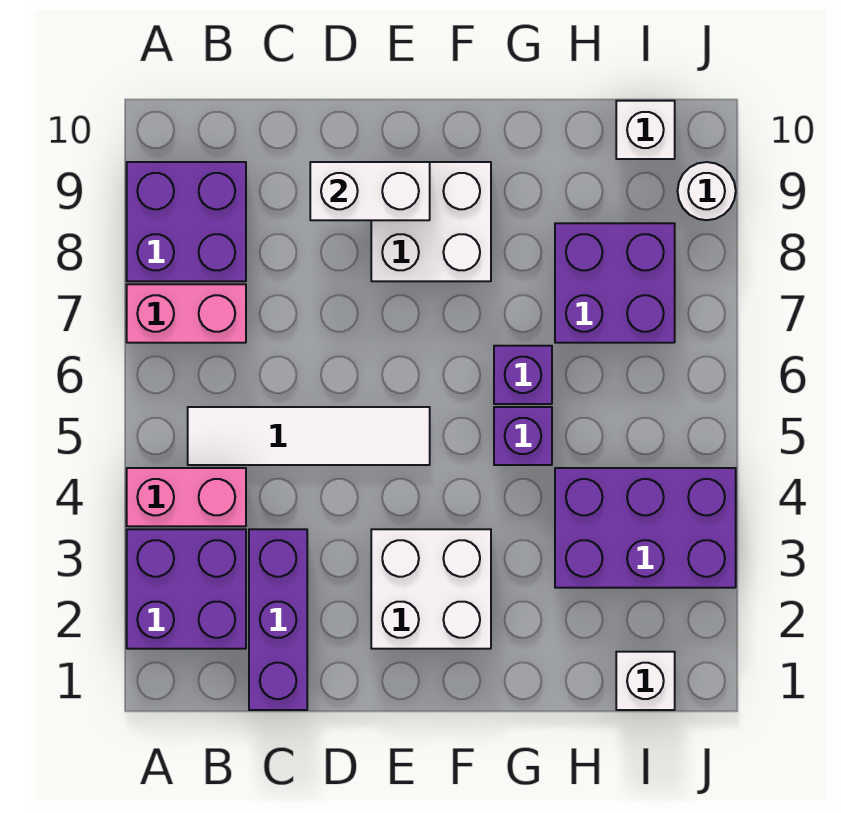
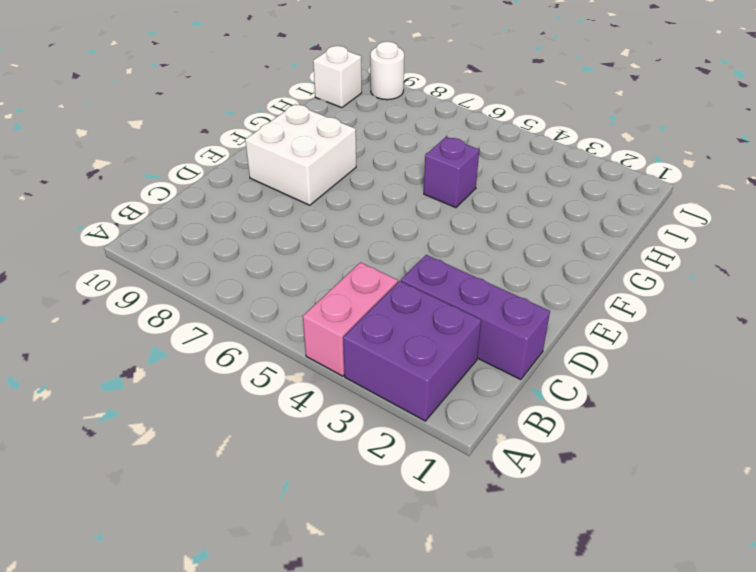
none -> pink 1x2 brick [127,284,246,343]
none -> purple 2x2 brick [127,162,246,281]
none -> white 1x4 tile [188,407,430,465]

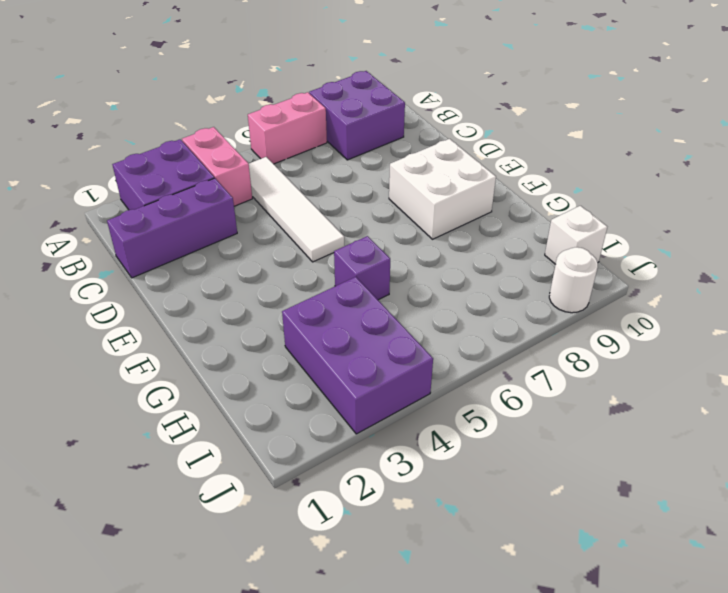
pink 1x2 brick [248,92,327,164] -> pink 1x2 brick turned to [127,284,246,343]
none -> white 2x2 brick [371,529,491,649]
none -> purple 1x1 brick [494,346,552,404]
none -> purple 2x2 brick [555,223,675,343]

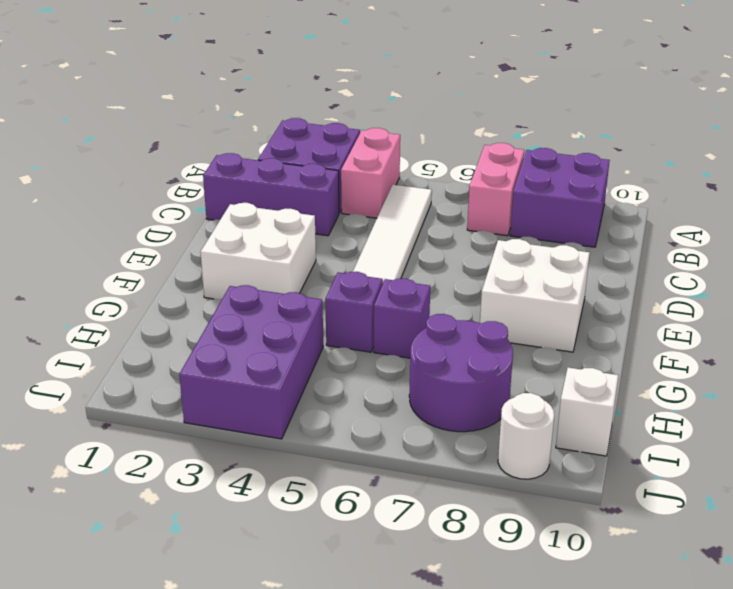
purple 2x2 round brick [409,314,513,432] -> purple 2x2 brick [555,223,675,343]
none -> white 1x1 brick [616,652,675,710]
none -> white 1x2 brick [310,162,430,220]

